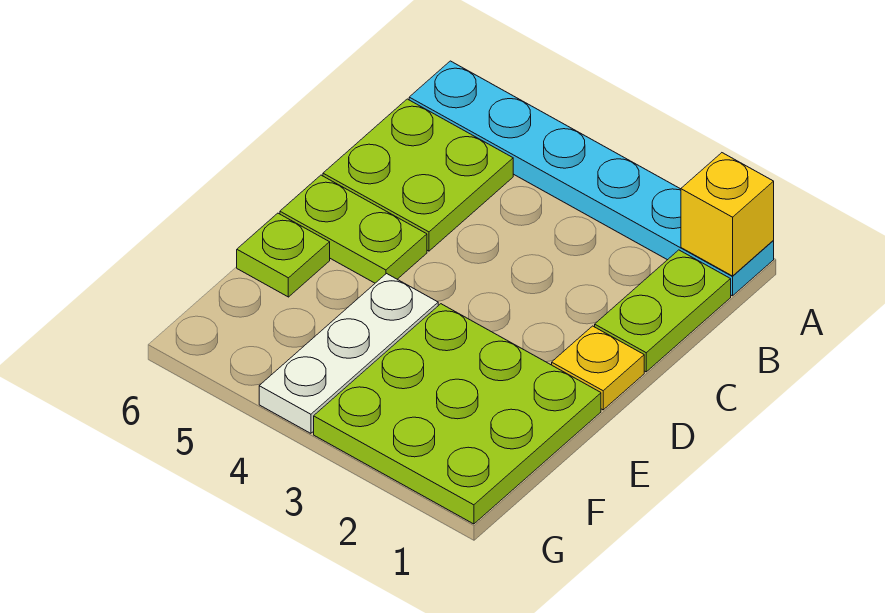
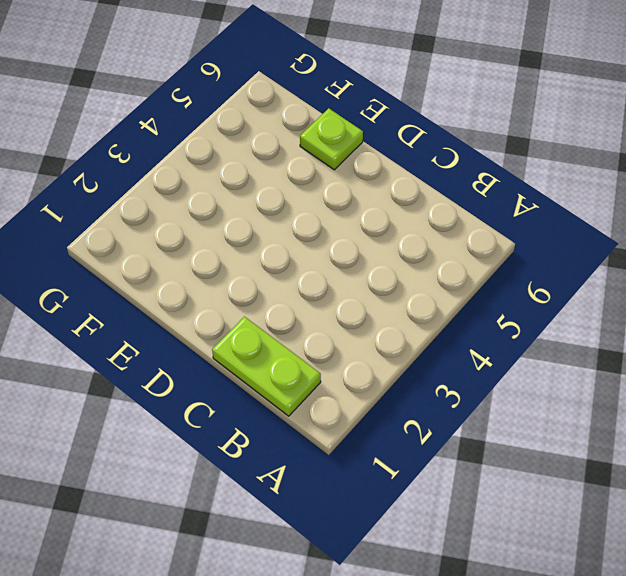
none -> cyan 1x6 plate [409,61,774,296]
none -> lime 2x2 plate [323,99,513,251]

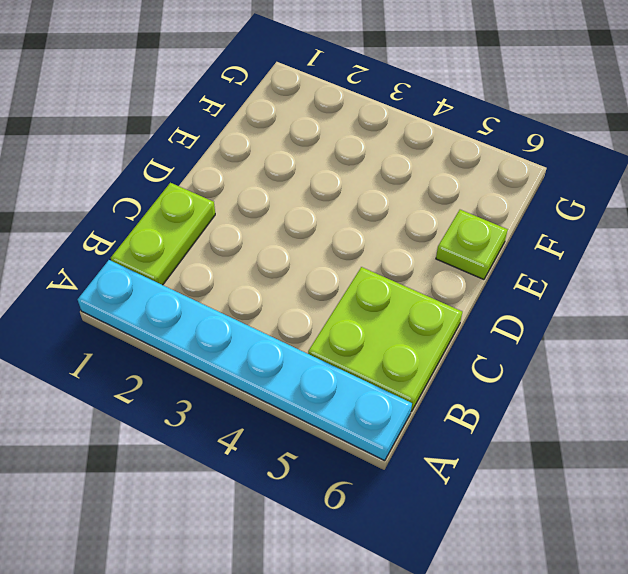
none -> yellow 1x1 plate [552,326,644,410]
none -> lime 1x2 plate [280,175,427,283]

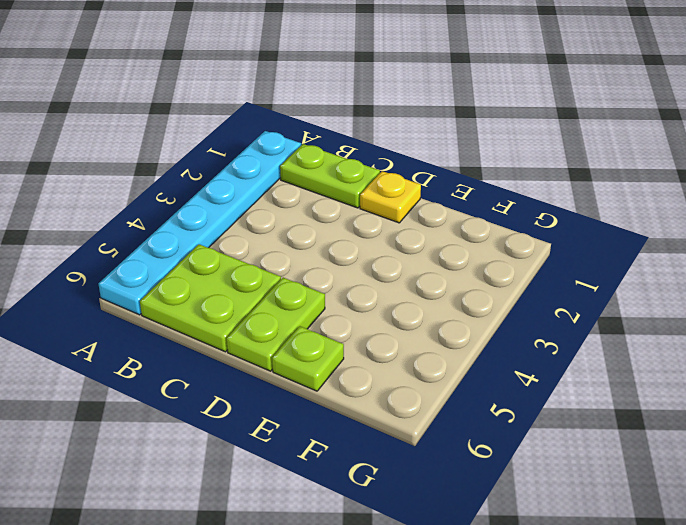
none -> lime 3x3 plate [314,304,601,524]
none -> white 1x3 plate [259,274,438,433]

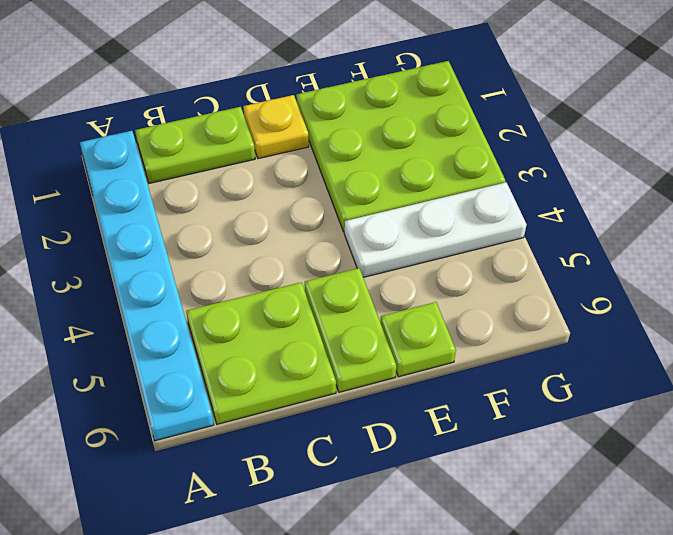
none -> yellow 1x1 brick [681,153,774,276]

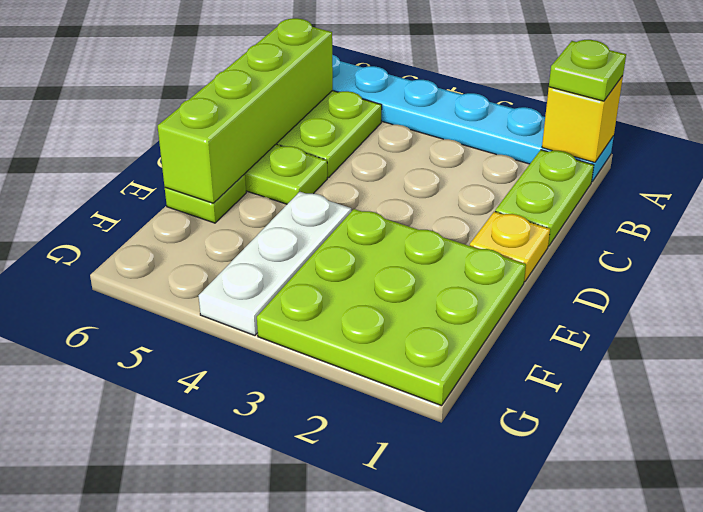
lime 1x1 plate [549,40,626,101] -> none
lime 1x4 brick [158,18,333,203] -> none

